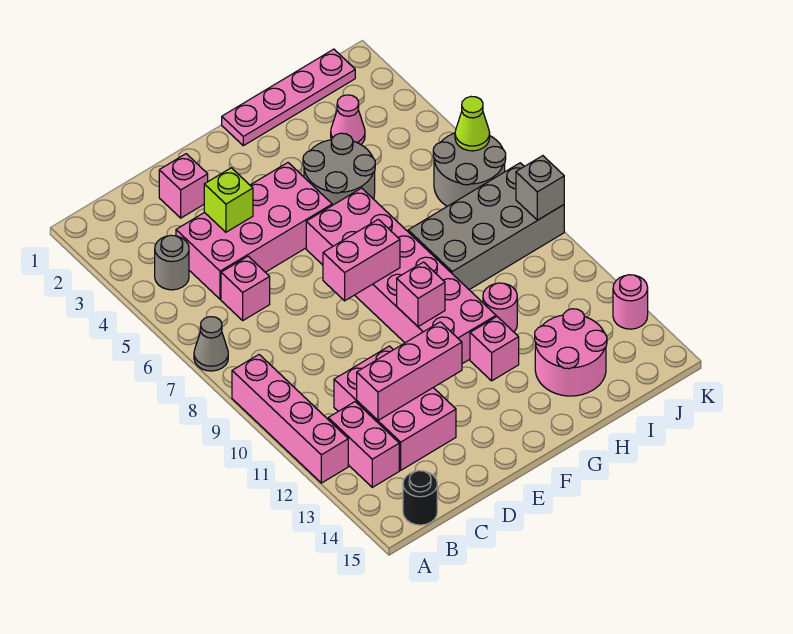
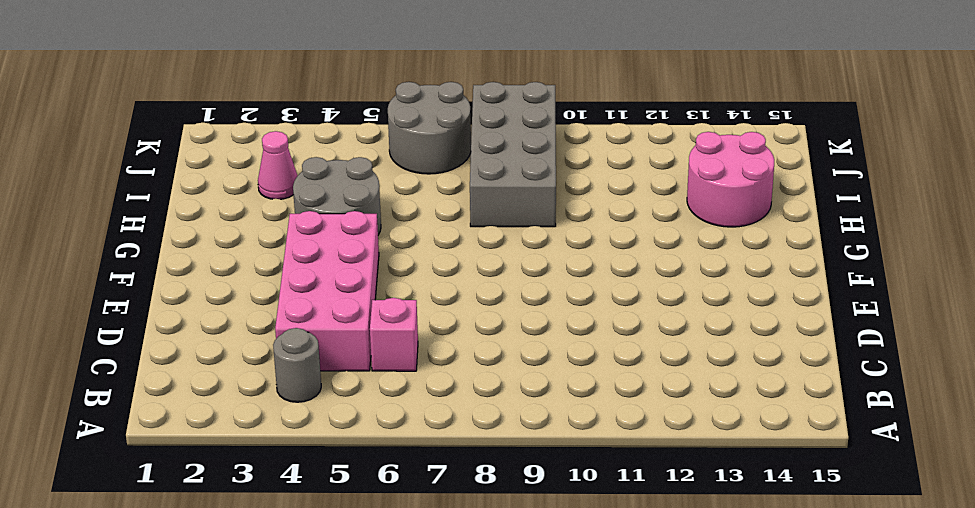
none -> grey 1x1 cone [194,317,228,371]
none -> pink 1x4 brick [232,355,348,483]
none -> pink 1x2 brick [328,402,399,487]

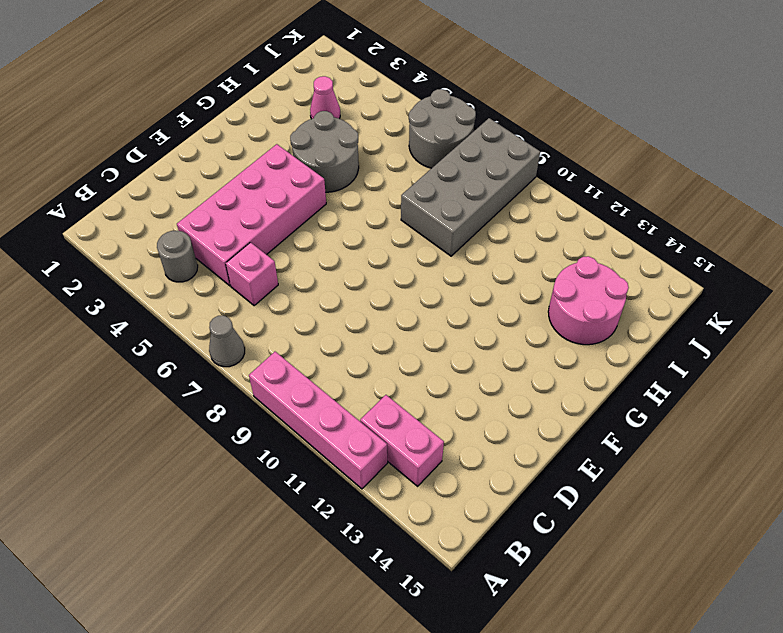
none -> black 1x1 round brick [403,471,437,525]
none -> pink 2x3 brick [334,346,456,470]
none -> pink 1x1 brick [159,154,208,218]

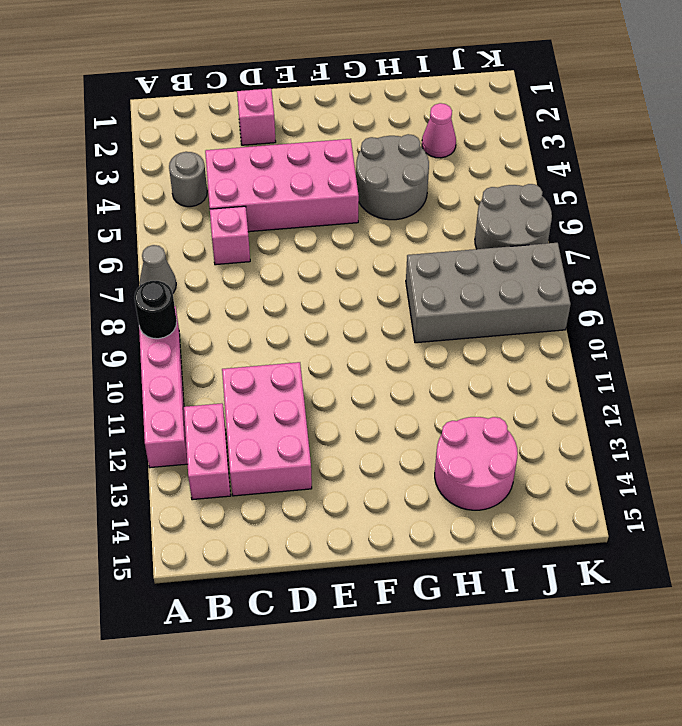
black 1x1 round brick [134,281,177,339] -> black 1x1 round brick moved to [403,471,437,525]
none -> pink 2x6 brick [306,188,496,364]
none -> pink 1x4 plate [222,49,355,146]
none -> pink 1x1 brick [470,317,519,381]

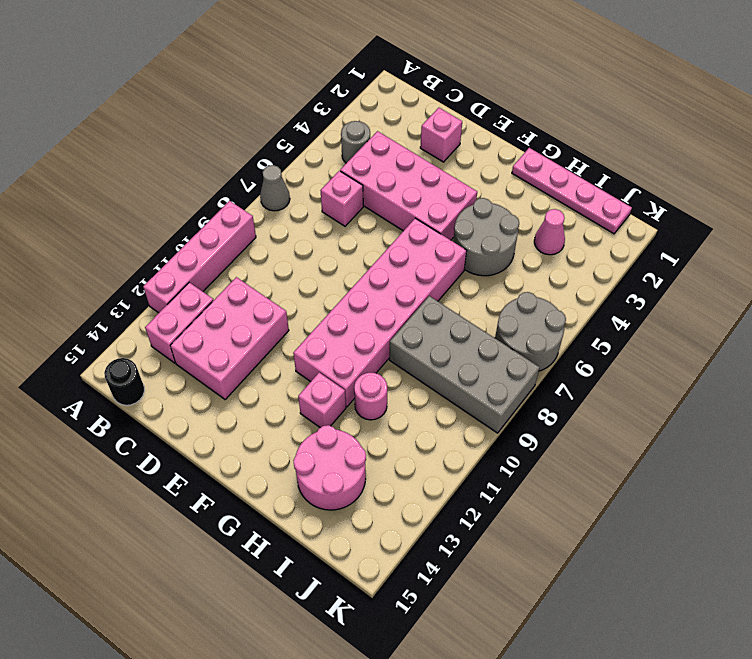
none -> pink 1x1 round brick [613,275,648,329]
none -> pink 1x3 brick [357,322,462,420]
none -> lime 1x1 brick [204,168,253,232]

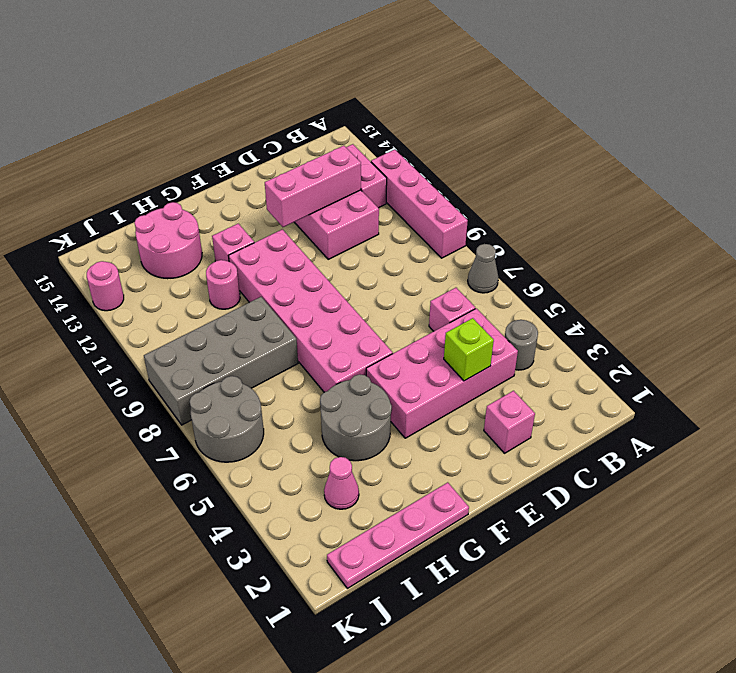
none -> black 1x1 round brick [403,471,437,525]
none -> pink 1x2 brick [323,219,400,301]
none -> pink 1x1 brick [397,262,445,327]

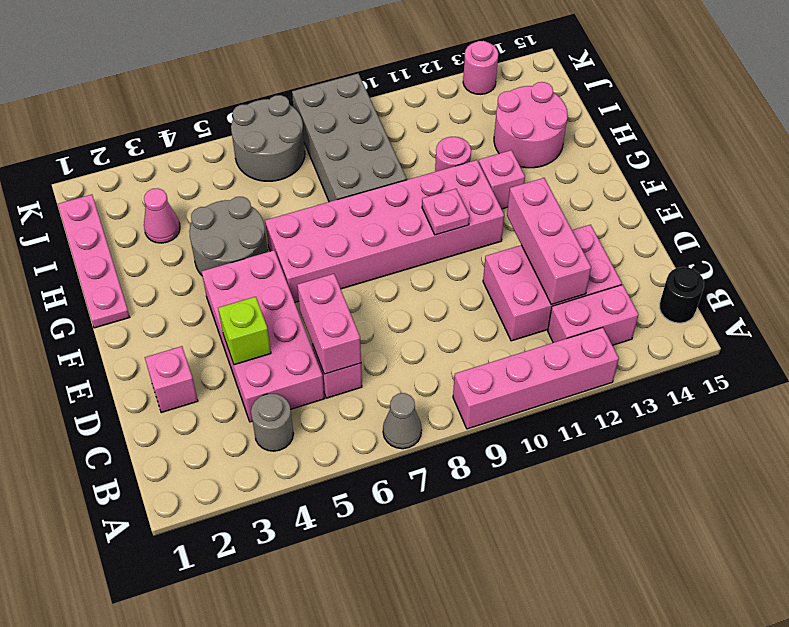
pink 1x2 brick [297,274,361,374] -> pink 1x2 brick moved to [323,219,400,301]
pink 1x1 plate [422,189,469,235] -> pink 1x1 brick [397,262,445,327]
none -> lime 1x1 cone [455,97,490,151]
none -> grey 1x1 brick [516,156,564,220]

